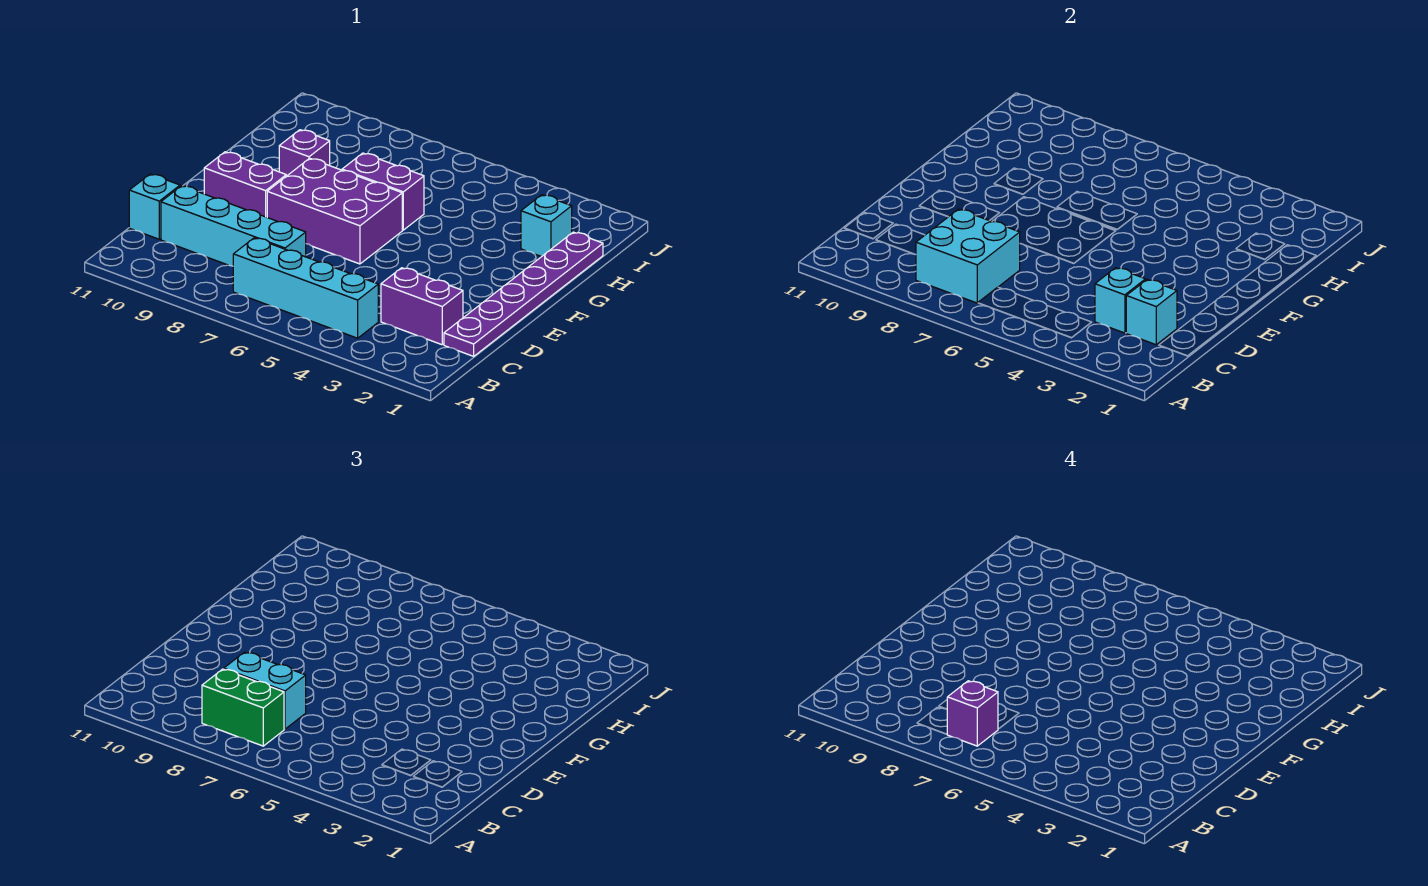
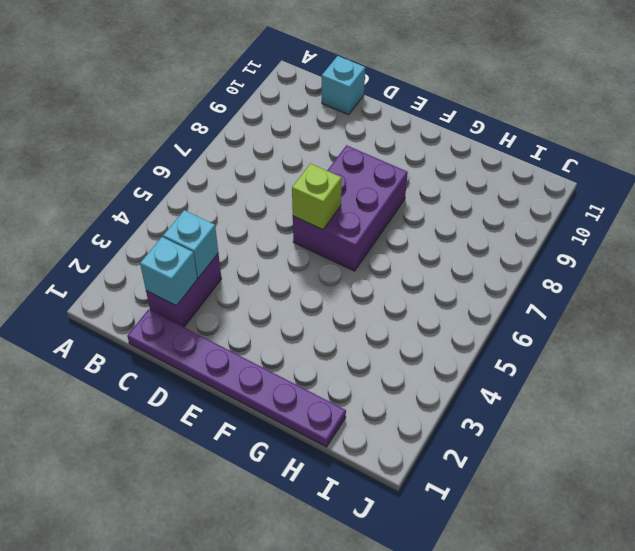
lime 1x1 brick [292,164,342,230] -> none
none -> cyan 1x4 brick [233,238,378,338]
none -> cyan 1x4 brick [161,186,306,266]
none -> purple 1x2 brick [204,152,286,217]

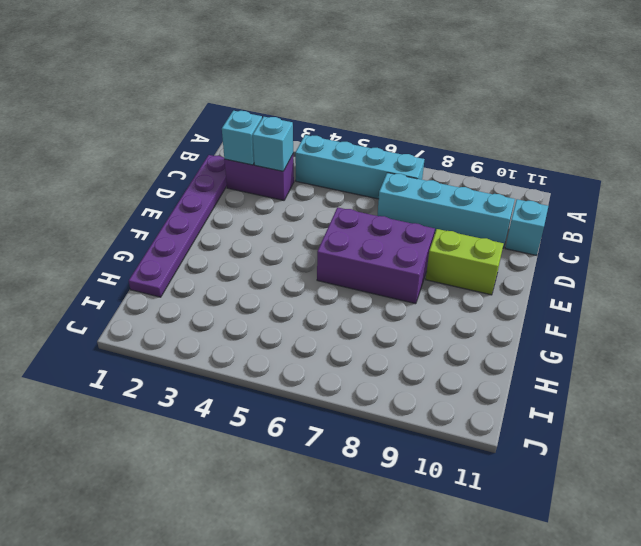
lime 1x2 brick [426,229,503,295] -> purple 1x2 brick [204,152,286,217]
none -> purple 1x2 brick [342,153,424,230]
none -> purple 1x1 brick [279,130,330,176]
none -> cyan 1x1 brick [521,195,572,257]

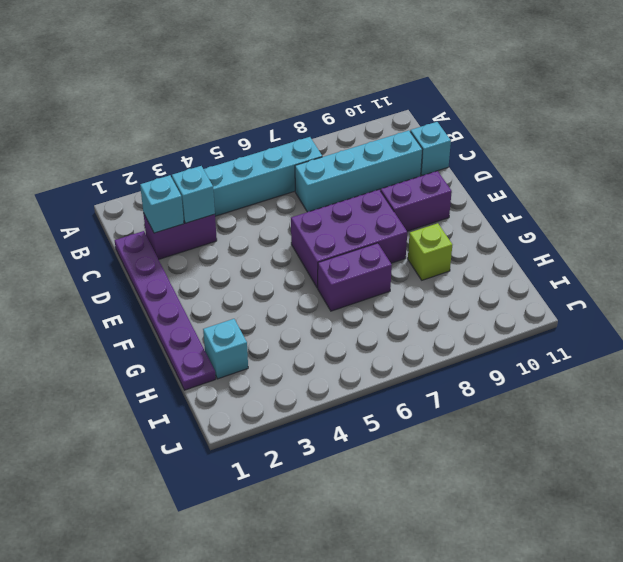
lime 1x1 brick [408,223,452,280] -> purple 1x1 brick [279,130,330,176]
none -> cyan 2x2 brick [916,209,1020,303]
none -> green 1x2 brick [202,669,284,746]
none -> cyan 1x2 brick [224,652,306,729]

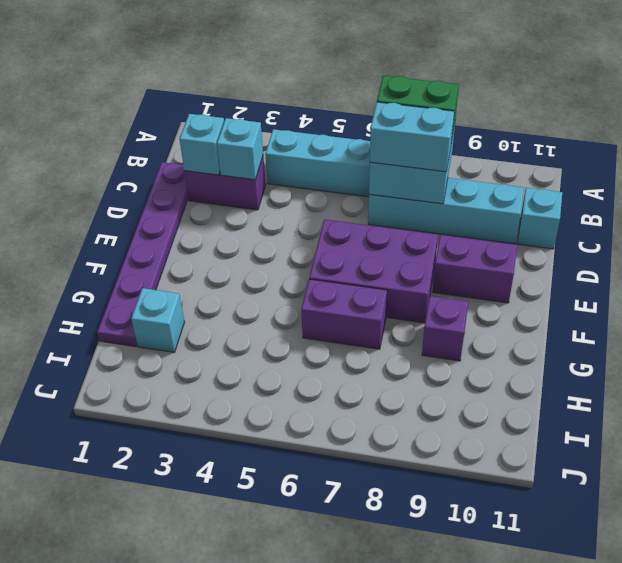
none -> purple 1x1 brick [947,681,998,746]

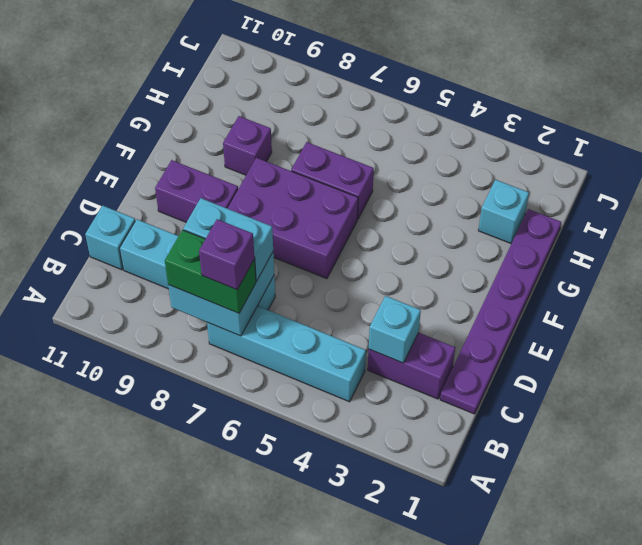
none -> cyan 1x1 brick [1126,280,1177,345]

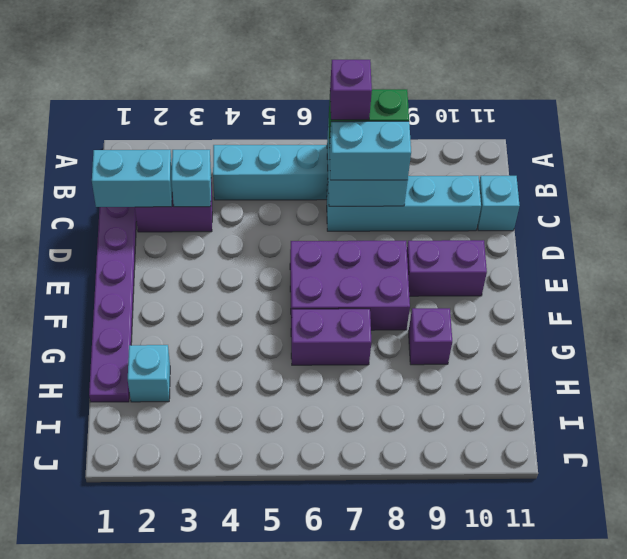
cyan 1x2 brick [92,150,172,207] -> cyan 1x1 brick [1126,280,1177,345]

